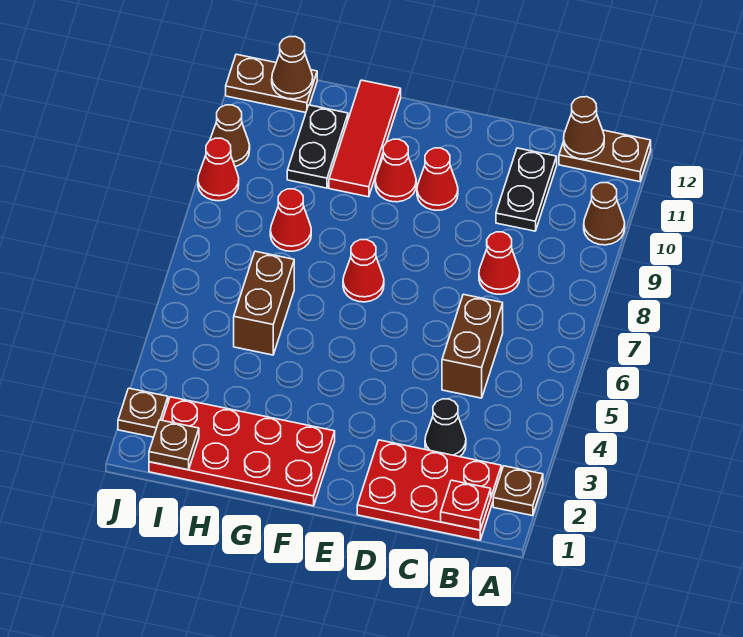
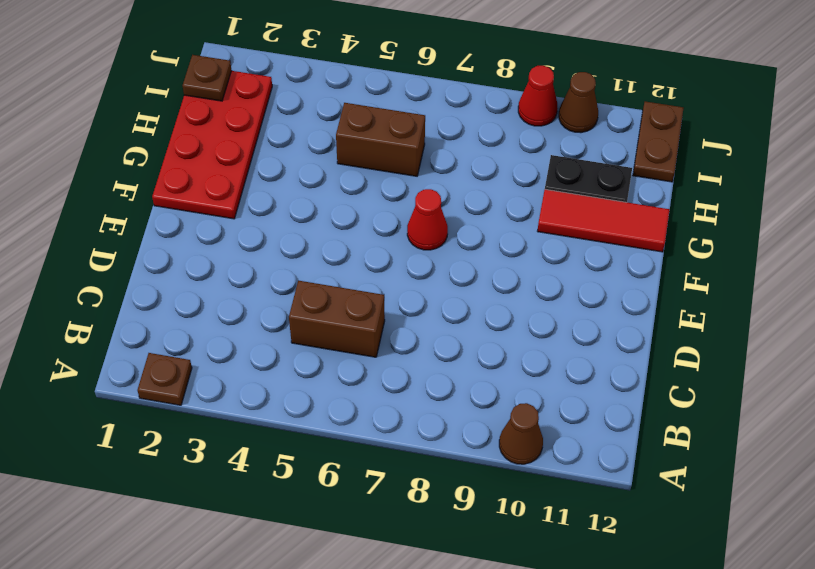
none -> brown 1x2 plate [559,130,651,182]
none -> red 2x3 plate [357,440,501,540]
none -> black 1x1 cone [425,399,466,457]

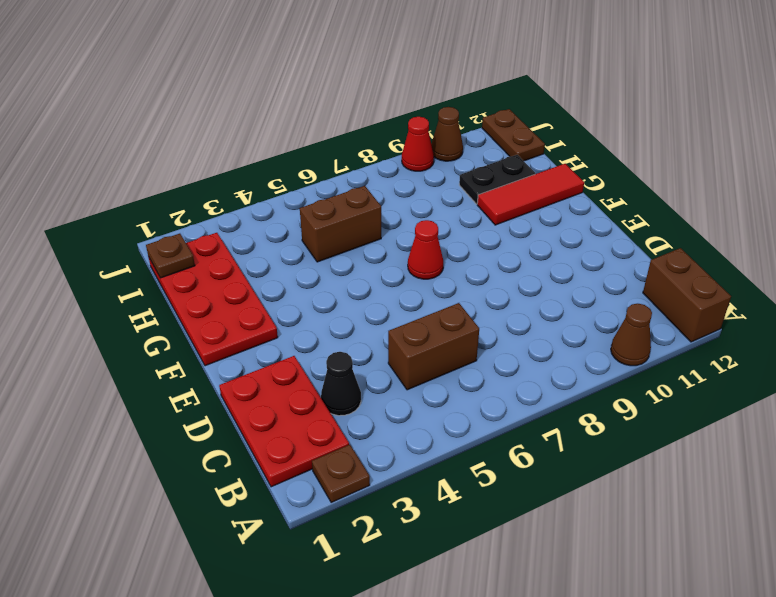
brown 1x2 brick [643,248,731,342] -> brown 1x2 plate [559,130,651,182]
none -> red 1x1 cone [479,232,520,294]
none -> black 1x2 plate [496,148,557,231]
none -> red 1x1 cone [417,148,458,210]

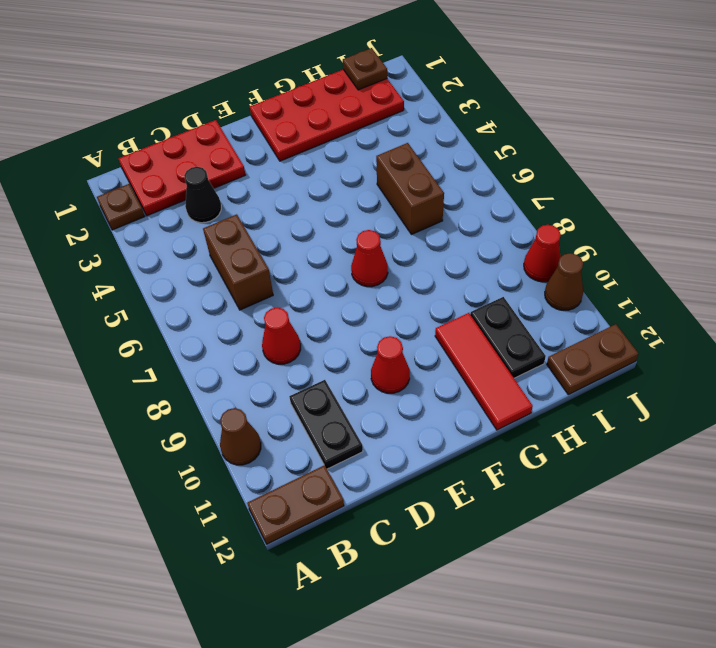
none -> red 1x1 cone [375,139,416,202]
none -> red 1x1 cone [270,189,311,251]
none -> brown 1x1 plate [118,388,168,437]

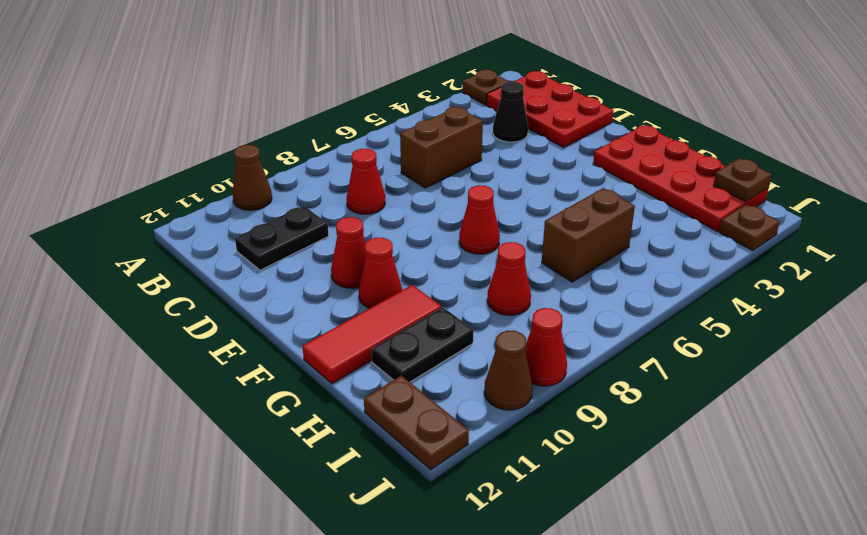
none -> brown 1x2 plate [559,130,651,182]
none -> red 1x1 plate [441,480,491,530]
none -> brown 1x1 cone [564,97,604,159]

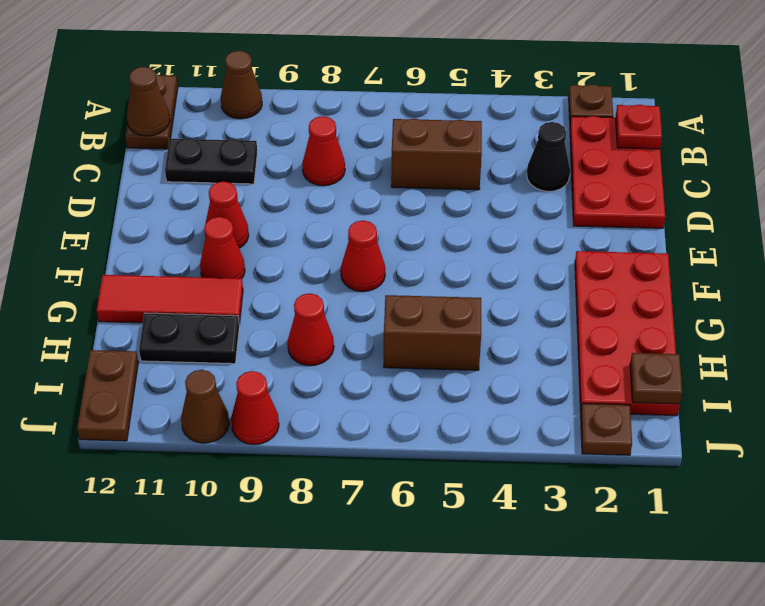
none -> brown 1x1 cone [272,37,313,99]

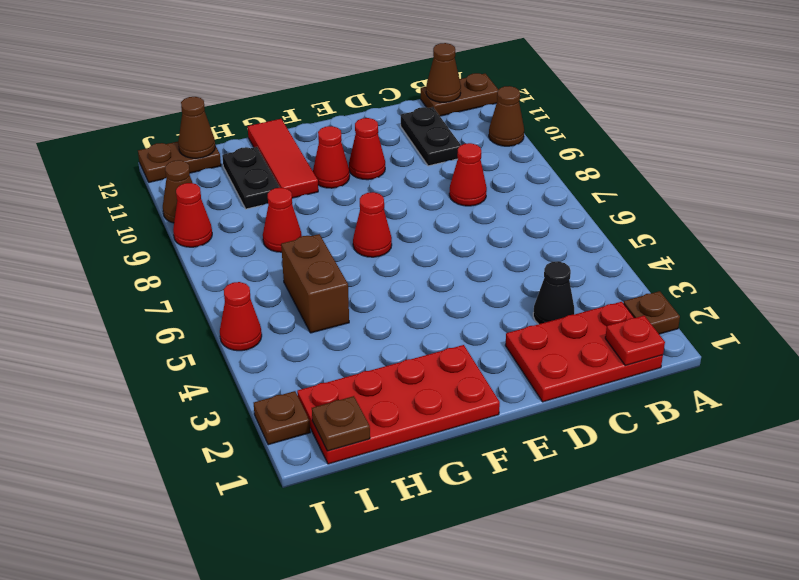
red 1x1 cone [220,282,262,351] -> none
none -> brown 1x2 brick [442,294,503,398]

